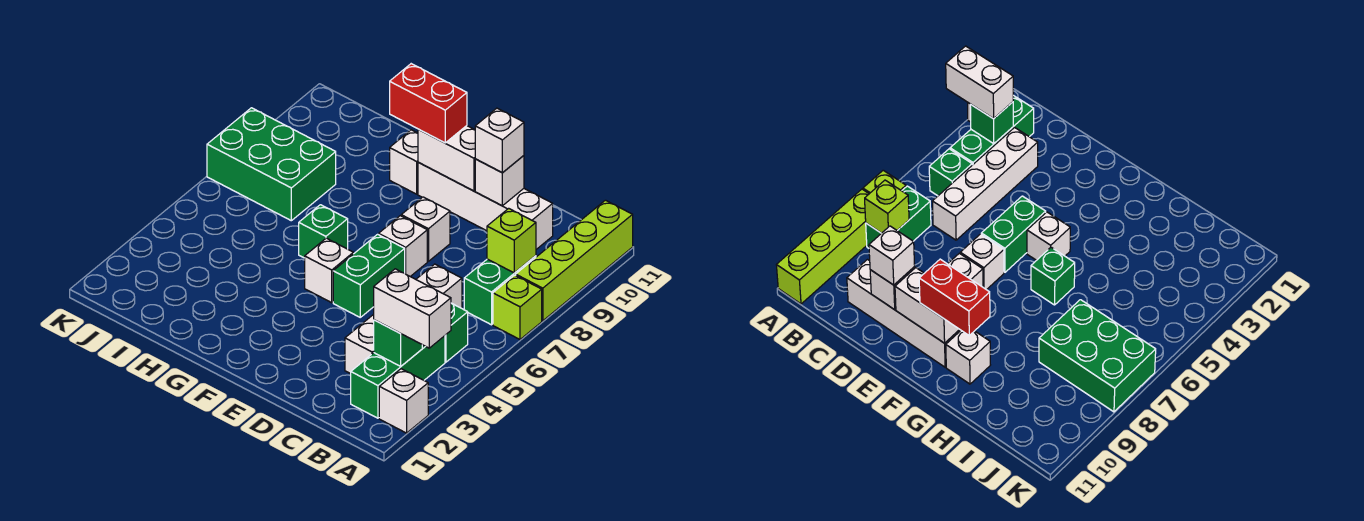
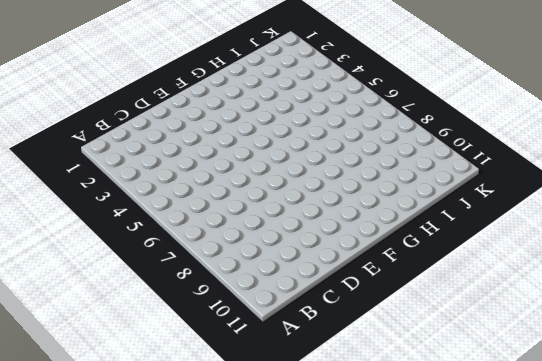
none -> white 1x1 brick [379,369,428,433]
none -> lime 1x1 brick [493,275,542,339]
none -> lime 1x4 brick [516,200,633,321]

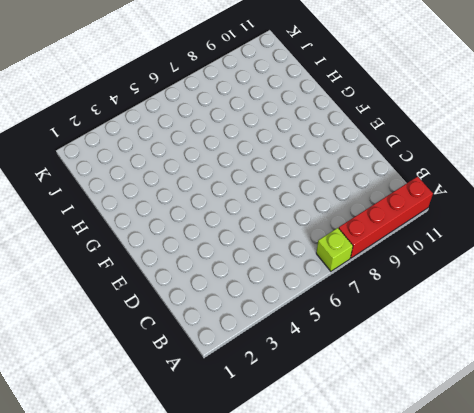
red 1x4 brick [339,177,433,258] -> lime 1x4 brick [516,200,633,321]
none -> white 1x1 brick [379,369,428,433]
none -> green 1x3 brick [351,336,445,418]
none -> green 1x1 brick [445,303,468,362]

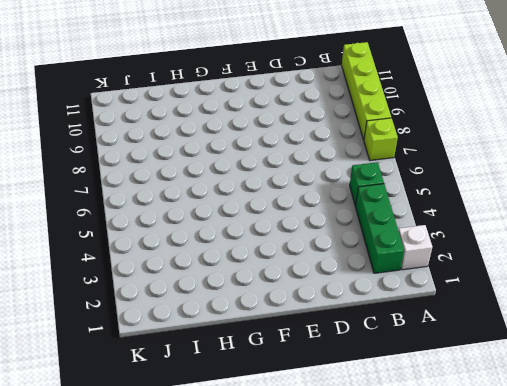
none -> green 1x2 brick [464,256,536,325]
none -> white 1x4 brick [345,264,462,374]
none -> white 1x4 brick [418,162,553,249]

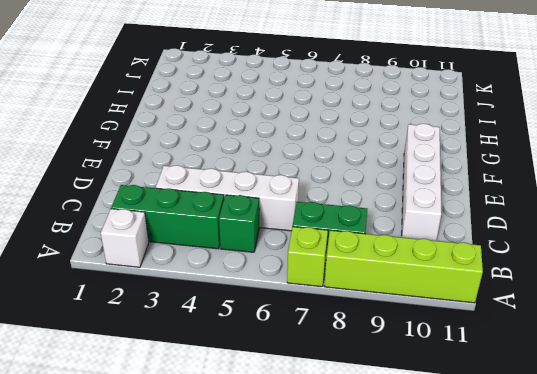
none -> green 1x2 brick [333,234,405,317]
none -> white 1x1 brick [379,216,427,276]
none -> white 1x1 brick [401,197,450,261]

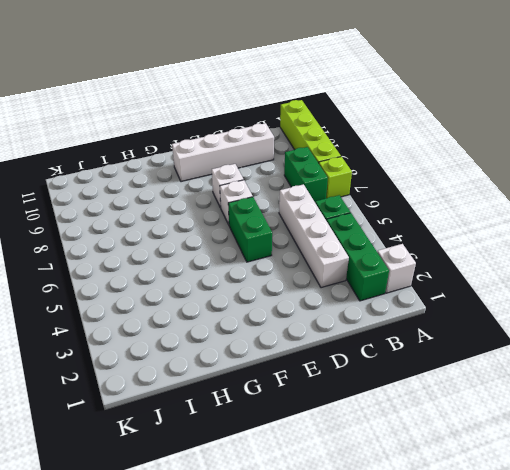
none -> white 1x1 brick [305,238,353,303]
none -> green 1x1 brick [299,205,348,258]
none -> white 1x1 brick [390,130,418,194]

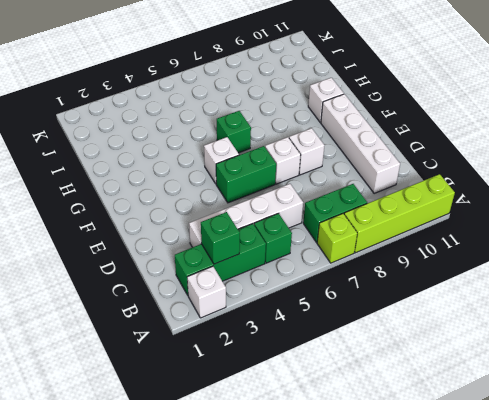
none -> green 2x3 brick [207,108,336,221]
none -> lime 1x1 brick [487,208,536,273]
none -> white 1x1 brick [475,156,524,206]

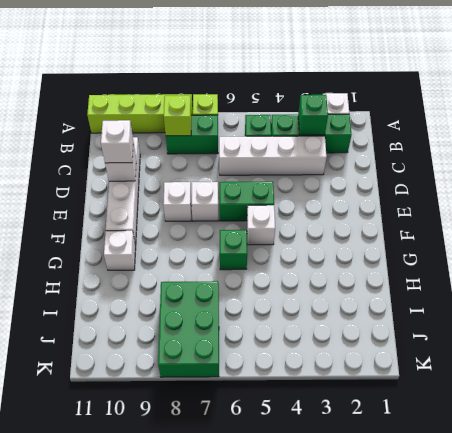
none -> white 1x2 brick [418,126,475,191]
none -> white 1x2 brick [374,269,451,348]
none -> red 1x2 brick [390,64,467,143]

